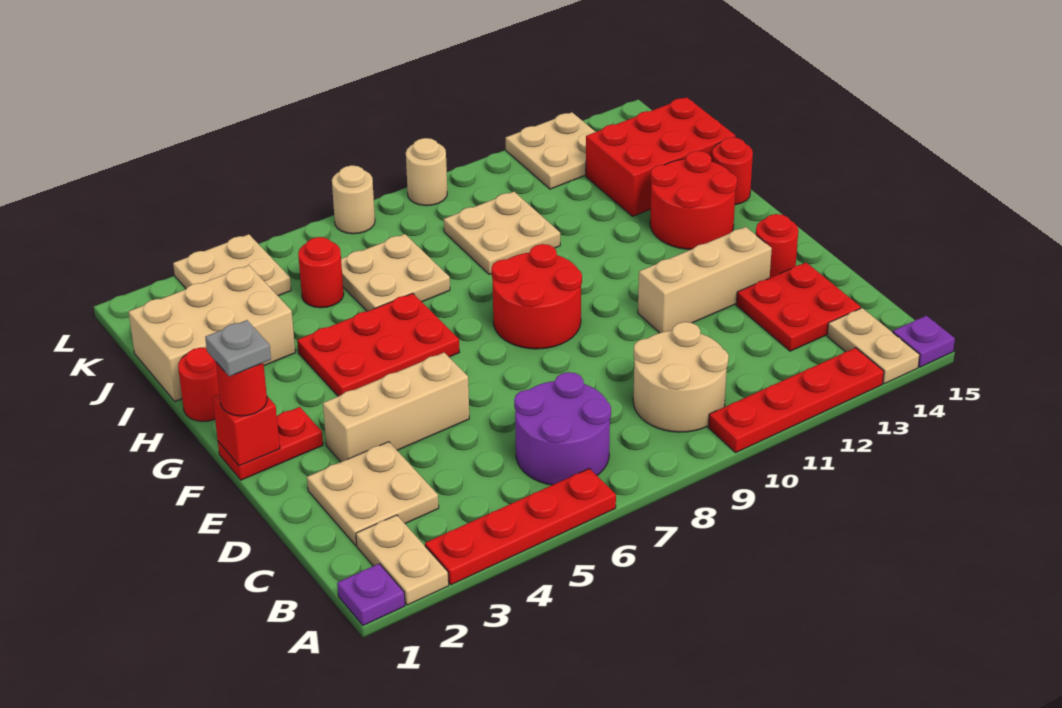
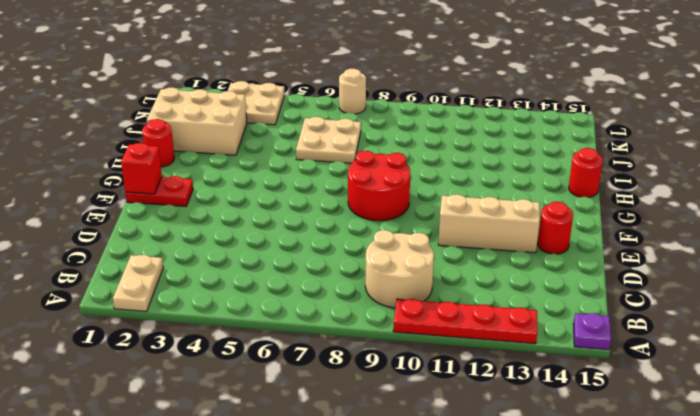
none -> purple 1x1 plate [337,564,405,626]
none -> red 1x4 plate [425,468,616,585]
none -> tan 1x2 plate [827,308,920,384]
none -> purple 2x2 round brick [514,372,611,485]

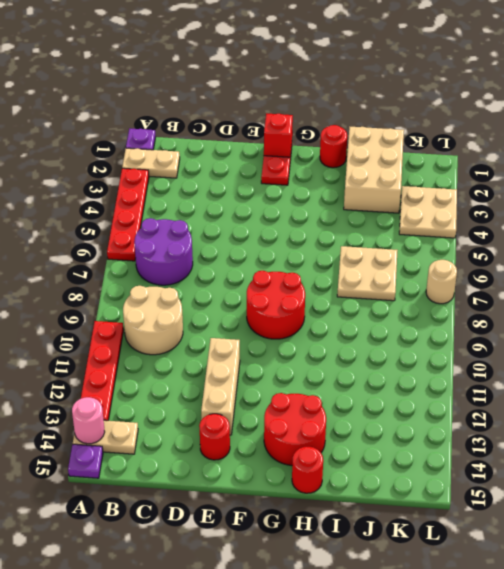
pink 1x1 round brick [72,397,105,444] -> none
none -> tan 2x2 plate [307,442,439,545]
none -> red 2x2 plate [736,263,861,351]
none -> tan 1x3 brick [323,353,469,462]
none -> red 2x3 plate [297,293,459,396]

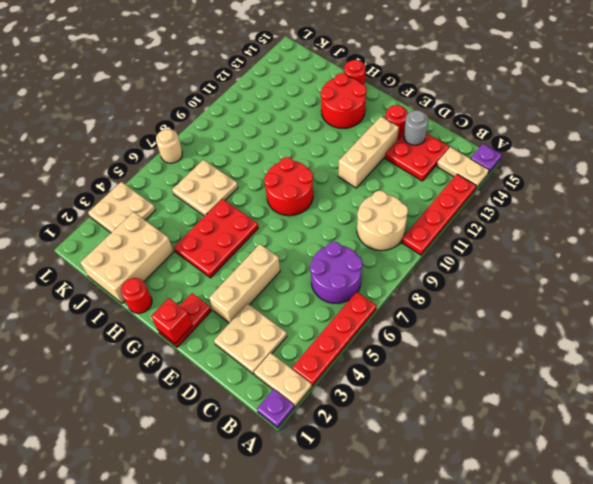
grey 1x1 round brick [404,110,429,145] -> none
none -> tan 2x2 plate [444,192,560,275]
none -> red 2x3 brick [586,97,735,216]
none -> red 1x1 round brick [298,237,344,308]
none -> tan 2x2 plate [506,112,595,189]

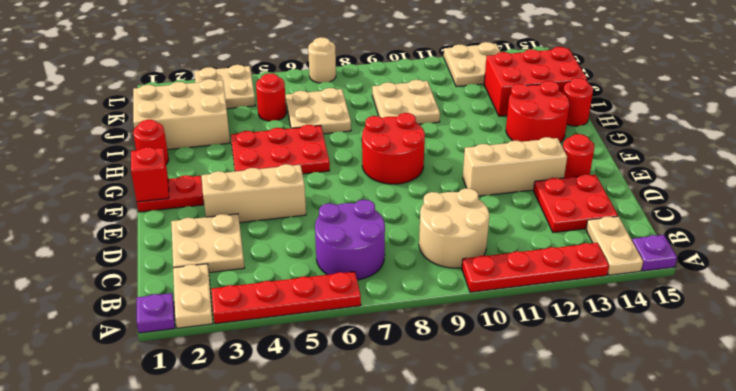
none -> tan 1x1 round brick [406,138,447,206]
none -> red 1x1 round brick [216,362,267,416]
none -> grey 1x1 plate [205,320,271,377]

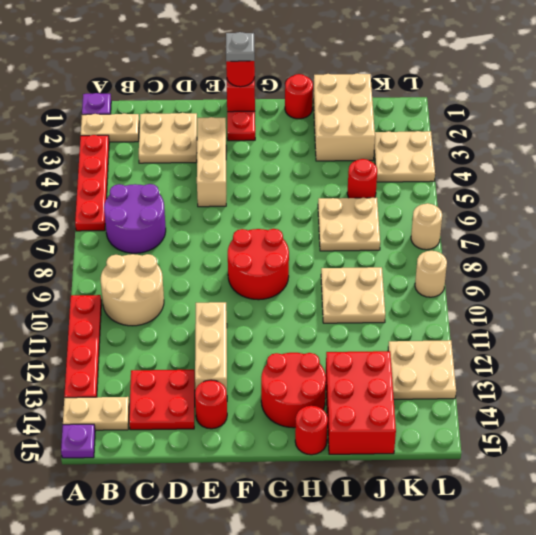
none -> red 2x3 plate [297,293,459,396]

